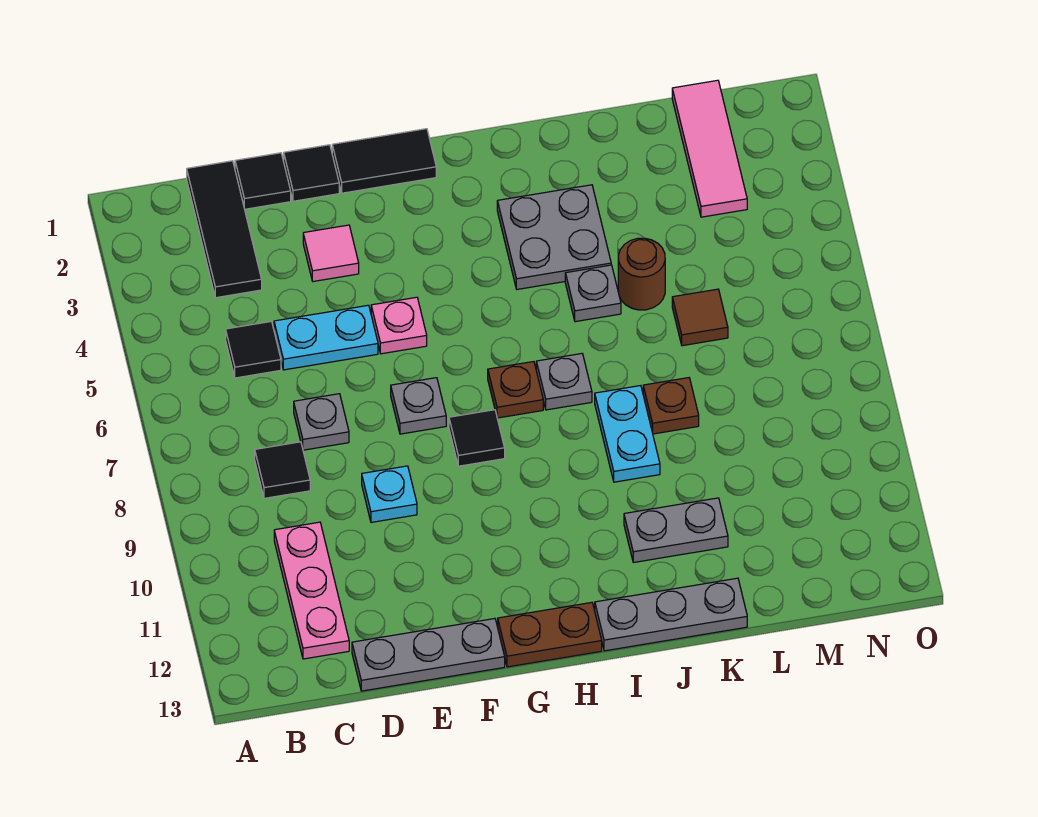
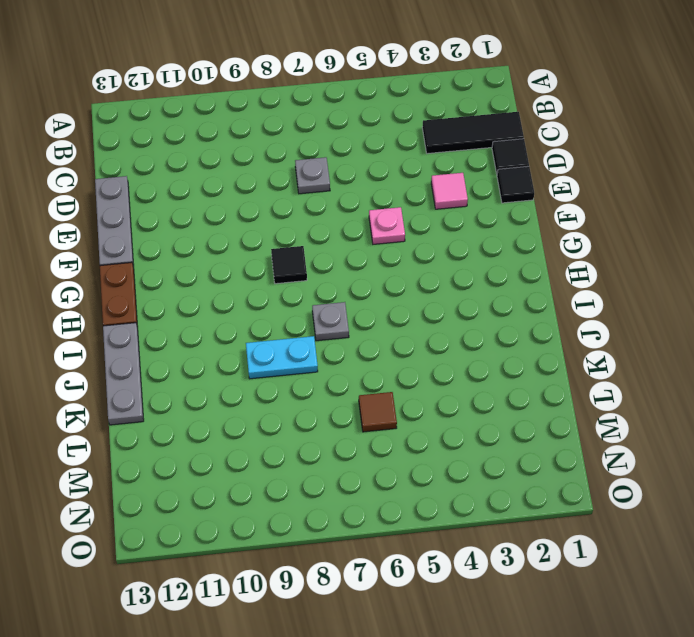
none -> black 1x1 tile [226,321,281,378]
none -> black 1x1 tile [255,442,310,498]
none -> pink 1x3 plate [274,522,349,659]

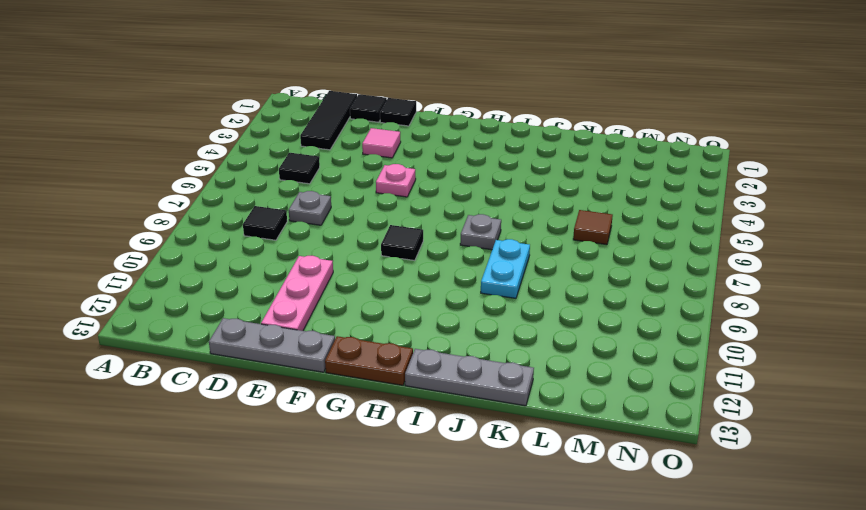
pink 1x3 plate [261,256,333,331] -> pink 1x3 plate moved to [274,522,349,659]
none -> cyan 1x2 plate [274,305,378,370]
none -> cyan 1x1 plate [362,466,417,522]
none -> black 1x2 tile [332,129,436,193]

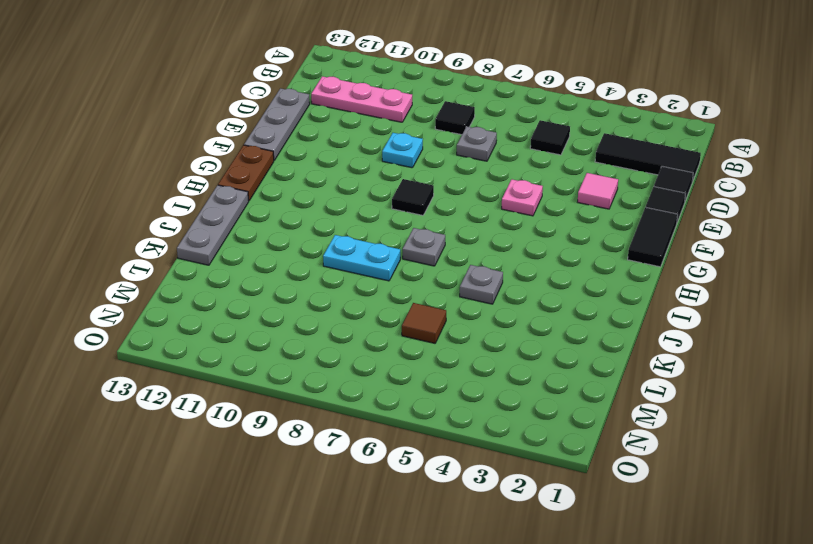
none -> cyan 1x2 plate [274,305,378,370]
none -> grey 1x1 plate [391,378,446,434]
none -> brown 1x1 plate [488,362,543,418]

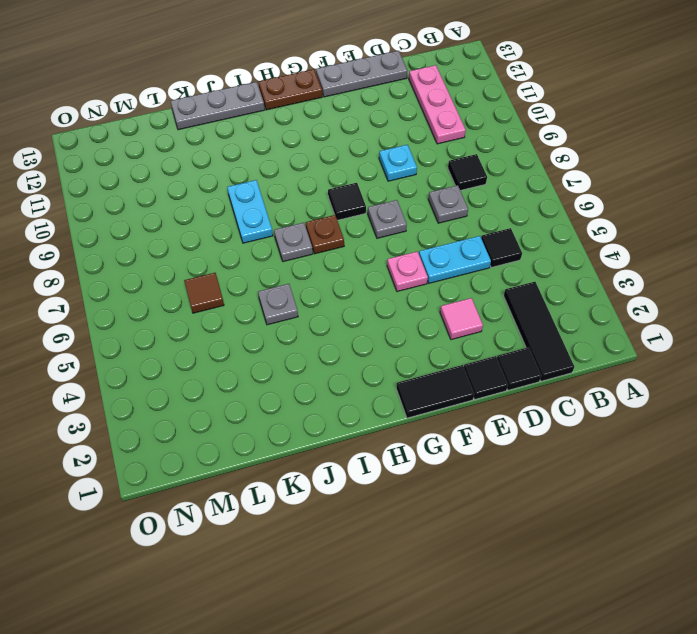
none -> grey 2x2 plate [497,185,611,289]
none -> grey 1x2 plate [624,498,728,562]
none -> brown 1x1 round brick [618,238,665,310]

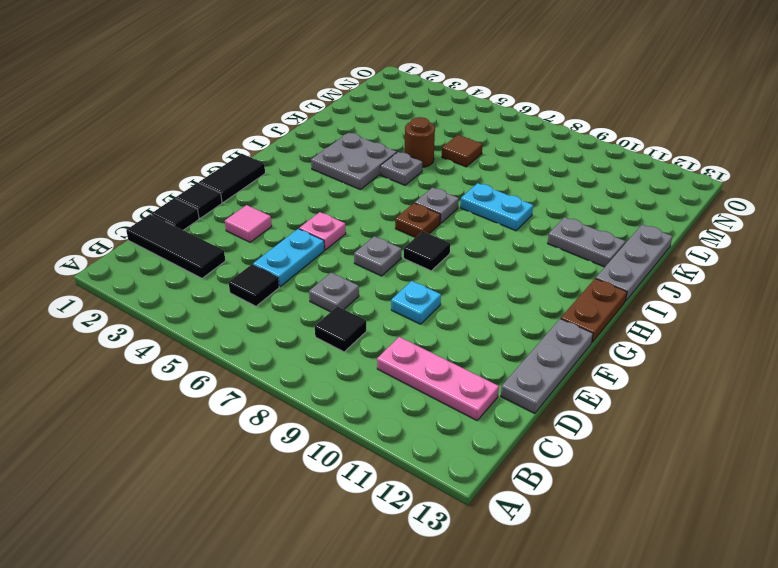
grey 1x2 plate [548,217,625,267] -> grey 1x2 plate turned to [624,498,728,562]
none -> brown 1x1 plate [643,378,699,434]
none -> pink 1x3 tile [672,80,747,217]

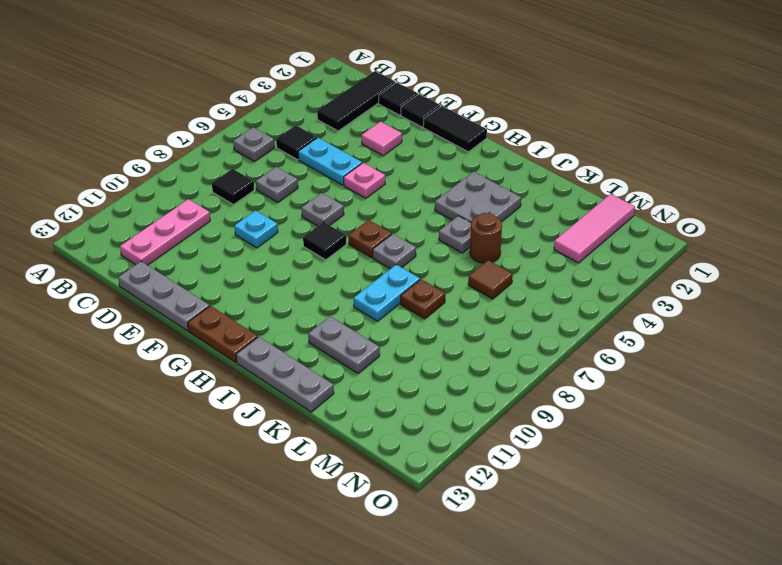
grey 1x1 plate [233,127,275,162] -> none

